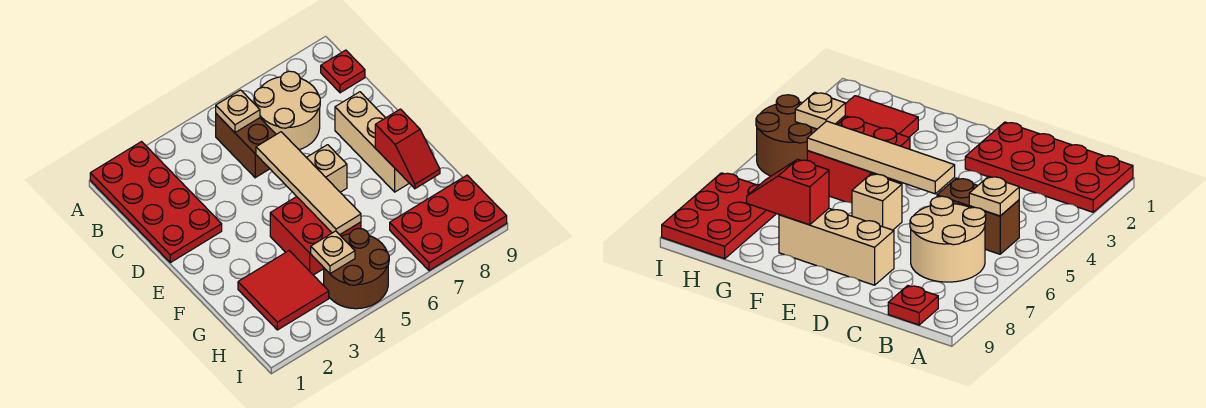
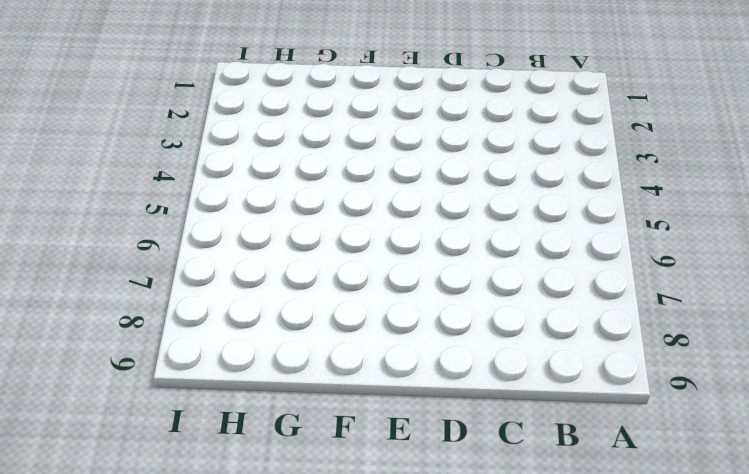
none -> red 2x4 plate [90,142,222,263]
none -> brown 1x2 brick [216,114,276,178]
none -> tan 2x2 round brick [254,71,320,150]

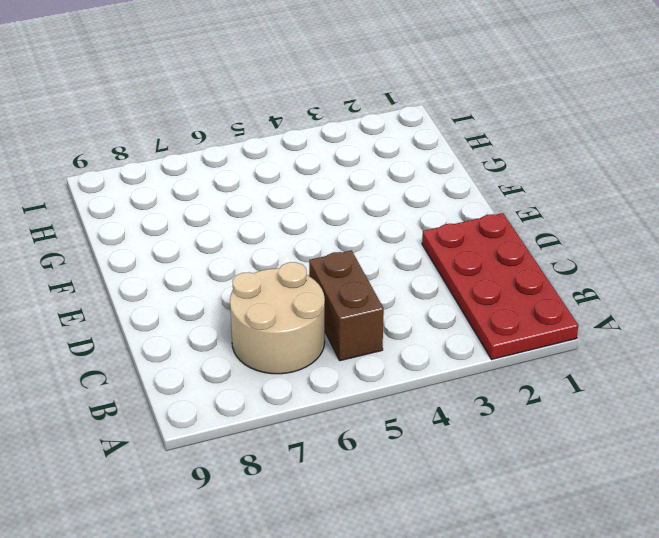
none -> red 1x1 plate [321,50,365,93]
none -> tan 1x3 brick [335,92,409,192]
none -> tan 1x1 brick [306,145,347,192]

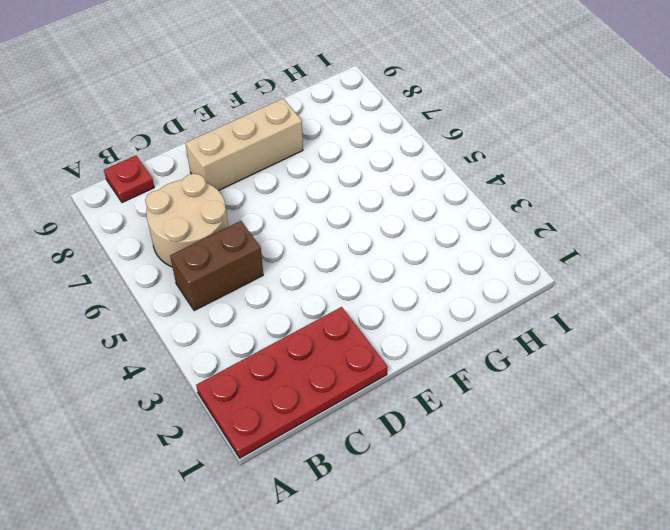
none -> tan 1x1 brick [306,145,347,192]
none -> red 2x2 brick [270,197,361,275]
none -> red 2x2 tile [238,251,329,330]

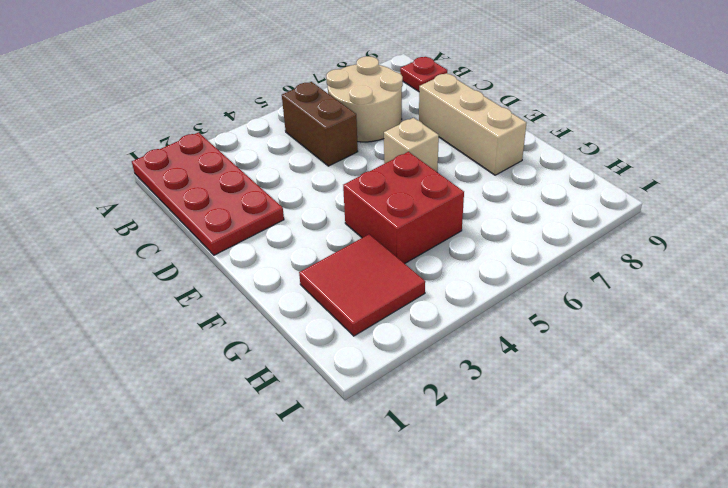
none -> brown 2x2 round brick [324,228,389,309]
none -> red 2x3 plate [390,175,507,271]
none -> tan 1x1 plate [216,90,260,132]

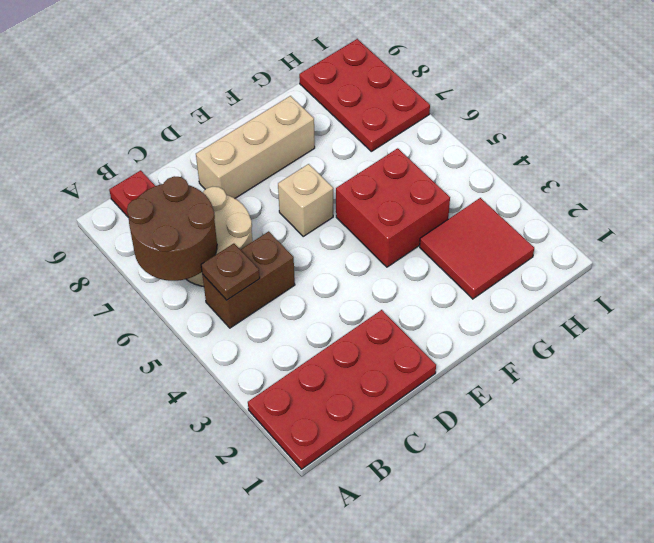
brown 2x2 round brick [127,176,217,281] -> brown 2x2 round brick moved to [324,228,389,309]
brown 1x1 plate [201,244,260,300] -> tan 1x1 plate [216,90,260,132]
none -> tan 1x4 tile [256,132,361,235]
none -> red 1x2 slope [375,109,440,189]
none -> tan 1x1 plate [311,231,355,274]

